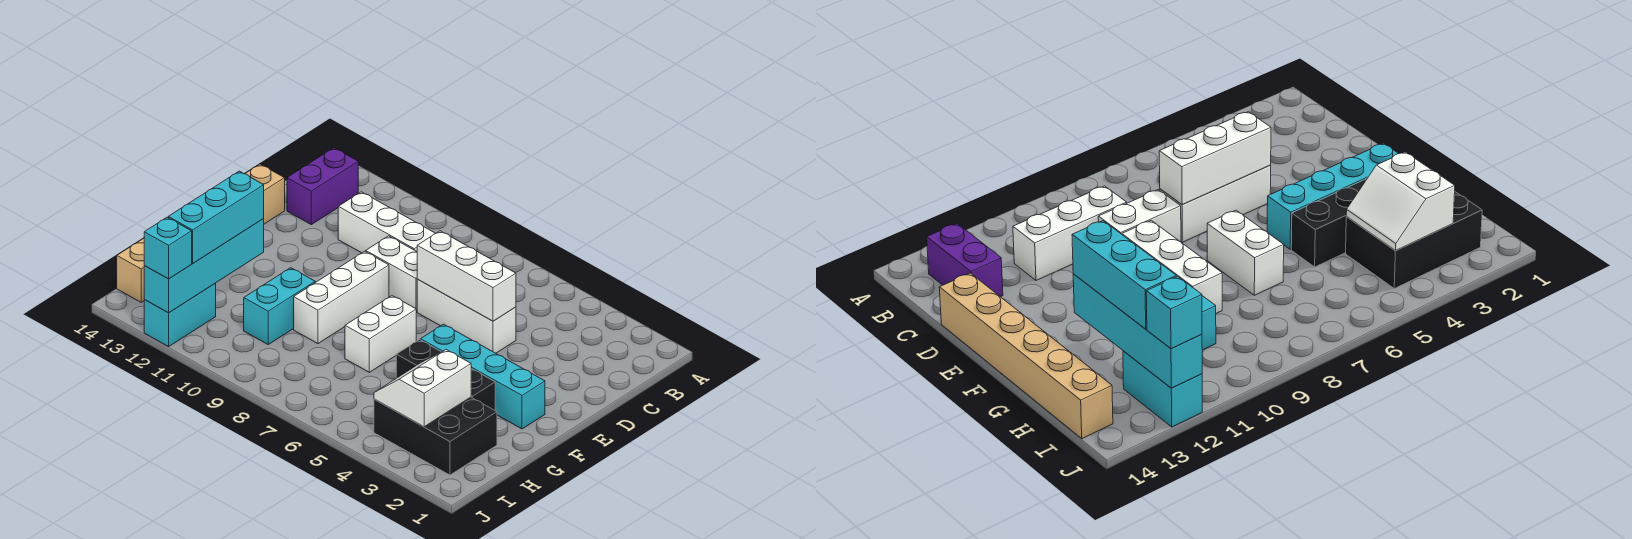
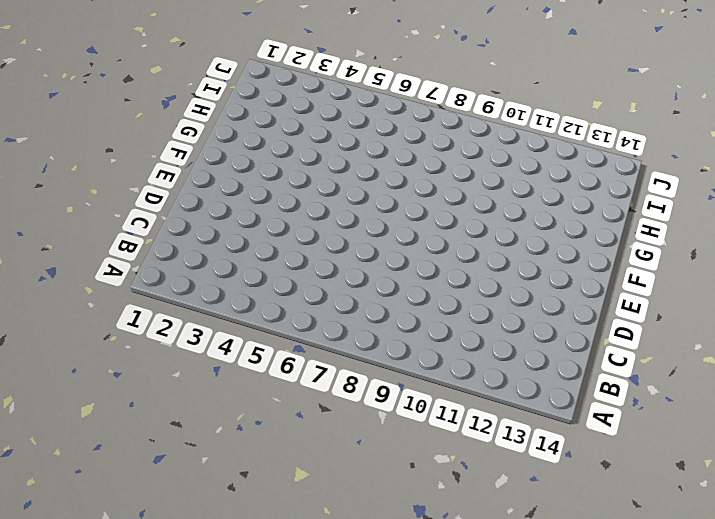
none -> purple 1x2 brick [287,148,358,225]
none -> white 1x3 brick [338,192,436,253]
none -> white 1x3 brick [417,279,516,353]

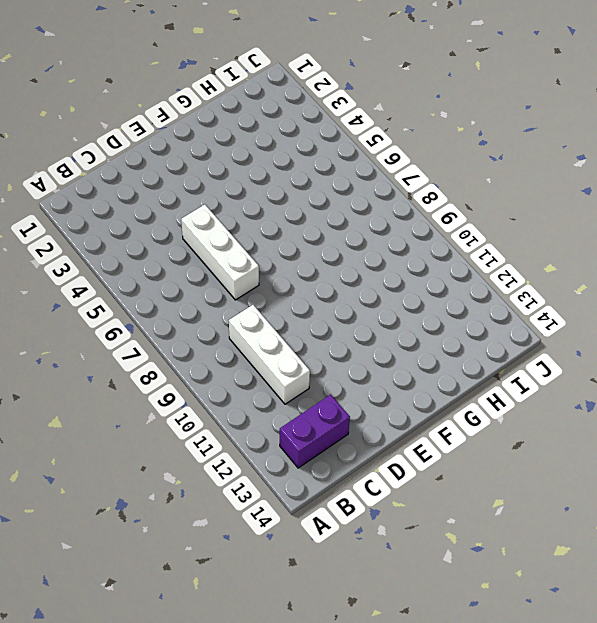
none -> white 1x2 brick [366,236,417,312]
none -> tan 1x6 brick [117,164,285,302]
none -> white 1x3 brick [294,251,389,344]

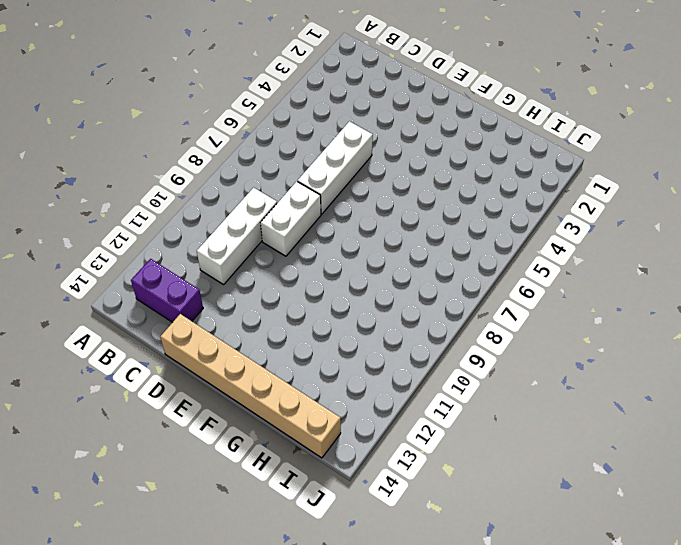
none -> white 1x3 brick [294,251,389,344]
none -> cyan 1x4 brick [420,324,545,429]
none -> white 1x2 brick [345,296,416,372]

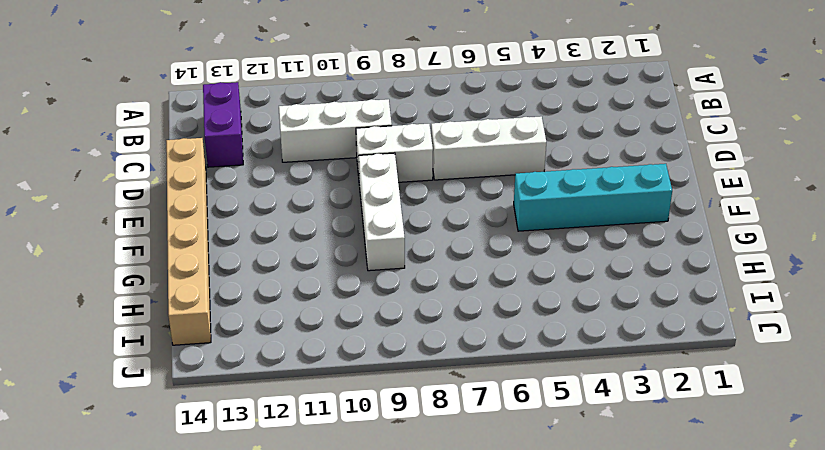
none -> white 1x2 brick [345,296,416,372]
none -> black 1x3 brick [396,340,495,410]
none -> cyan 1x2 brick [244,268,315,344]

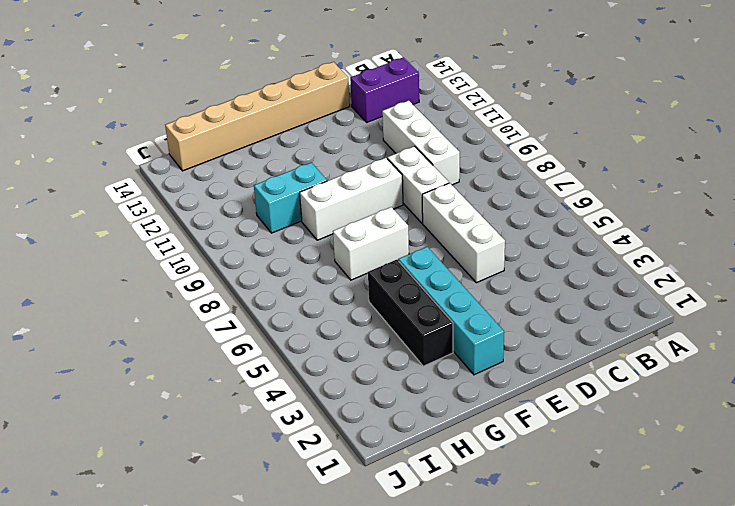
none -> black 2x3 brick [374,397,497,475]
none -> cyan 1x2 brick [144,284,216,347]
none -> white 1x3 brick [417,231,516,321]

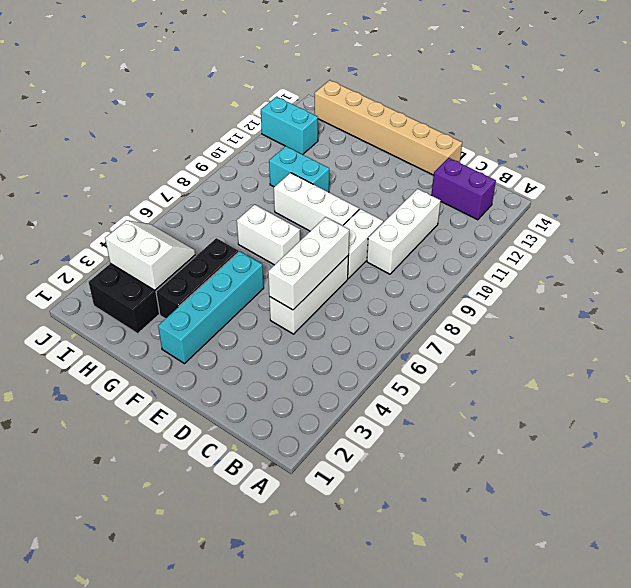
none -> cyan 1x4 brick [144,219,264,313]
none -> cyan 1x3 brick [168,171,264,263]
none -> cyan 1x1 brick [144,217,192,279]

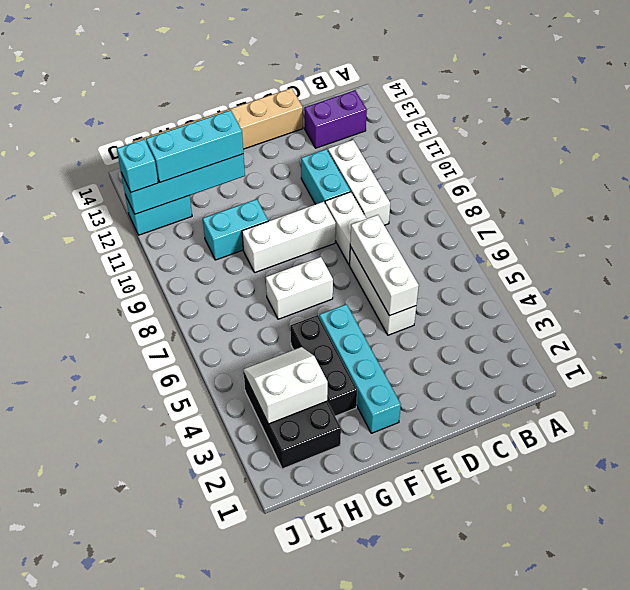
cyan 1x2 brick [301,149,351,204] -> none

